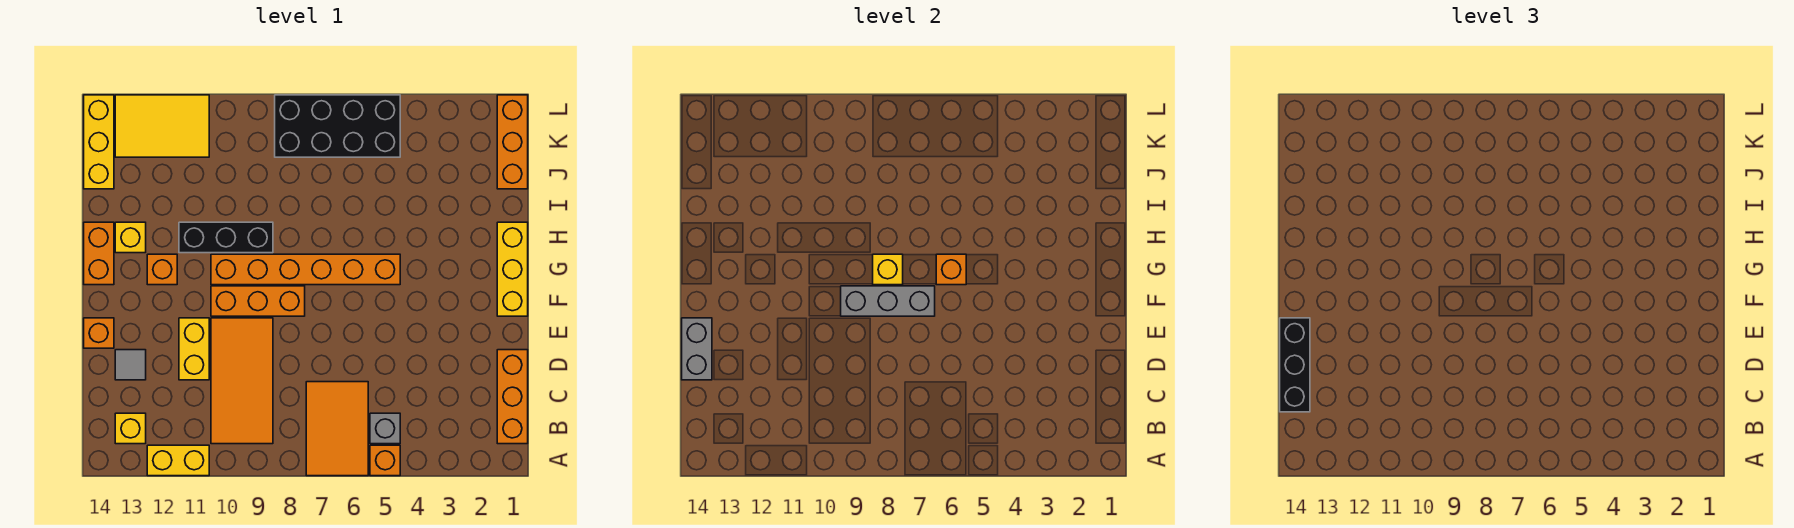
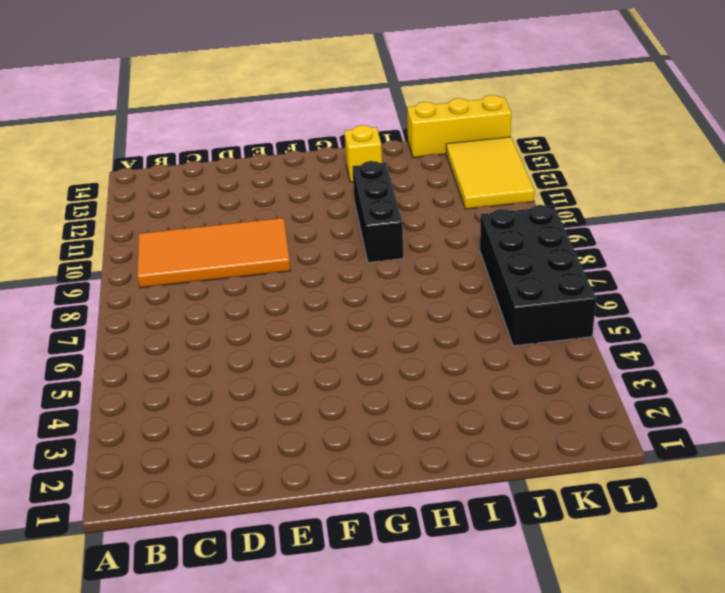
none -> orange 1x1 brick [370,445,400,476]
none -> orange 2x3 tile [306,382,368,476]
none -> yellow 1x2 brick [147,445,209,476]

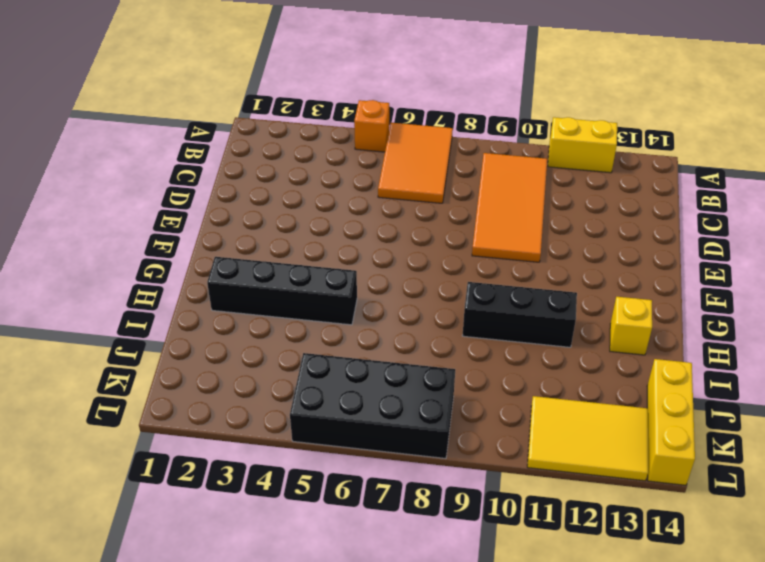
black 1x4 brick [207,257,357,325] -> none
none -> orange 1x3 brick [497,350,528,444]
none -> grey 1x1 brick [370,413,400,444]
none -> yellow 1x1 brick [115,413,146,444]

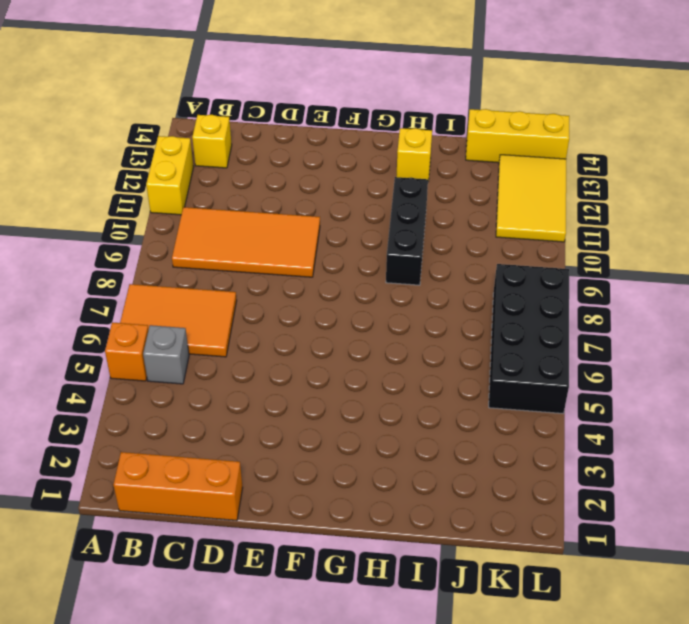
none -> yellow 1x2 brick [179,318,209,380]
none -> grey 1x1 tile [115,350,146,380]
none -> orange 1x1 brick [84,318,114,348]

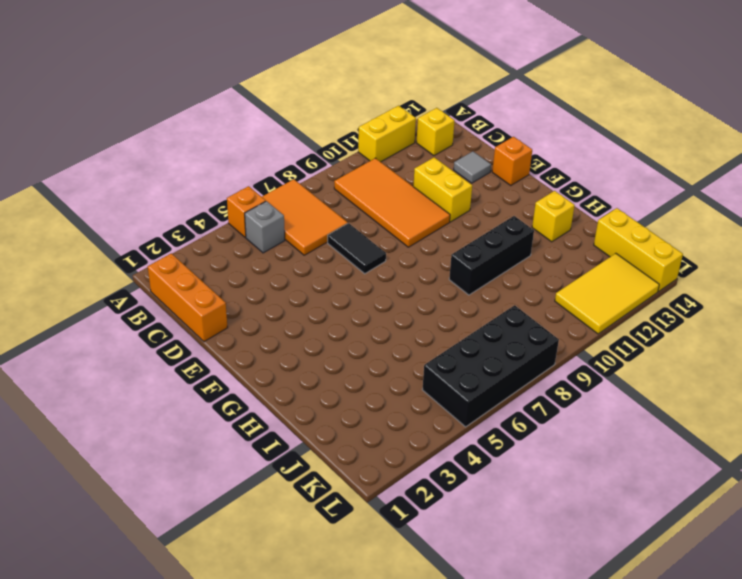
black 1x2 tile [328,223,386,274] -> none
none -> yellow 1x3 brick [497,222,528,316]
none -> orange 1x3 brick [211,286,305,316]
none -> orange 1x6 brick [211,254,400,285]

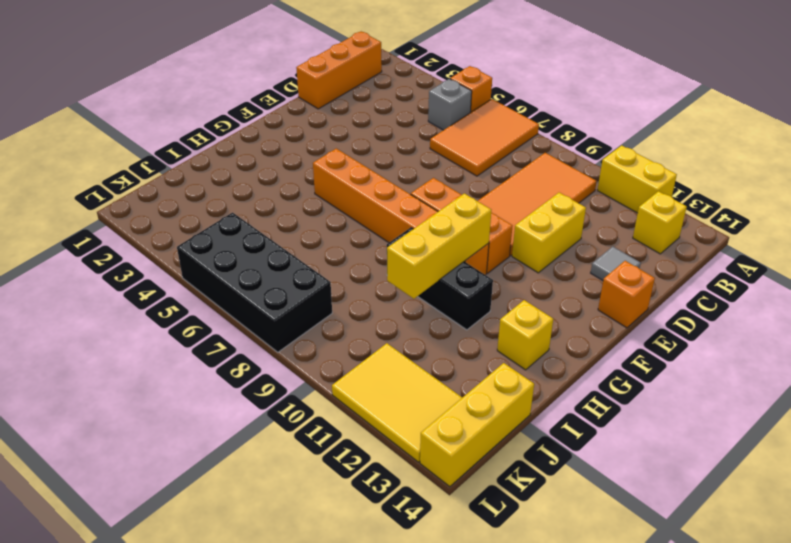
yellow 1x3 brick [387,193,491,299] -> yellow 1x3 brick moved to [497,222,528,316]
none -> orange 1x1 brick [147,254,177,285]
none -> orange 1x2 brick [84,222,114,285]
none -> orange 1x3 brick [497,95,528,189]

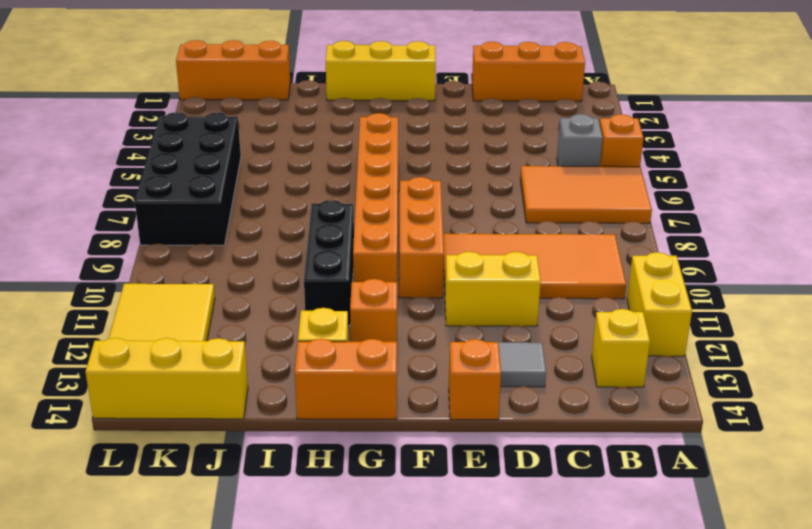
none -> grey 1x2 brick [682,318,712,380]
none -> grey 1x3 brick [841,286,935,316]
none -> orange 1x1 brick [936,254,966,285]

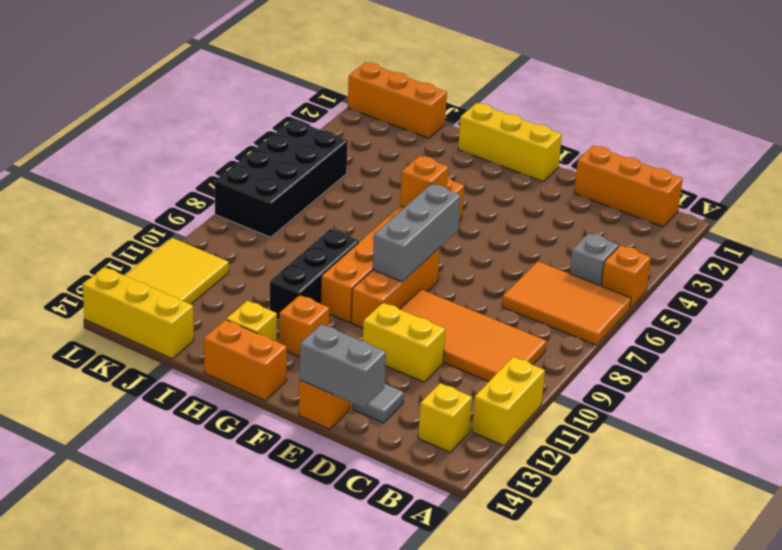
none -> yellow 1x1 brick [873,254,903,285]
none -> black 1x3 brick [1280,318,1310,412]

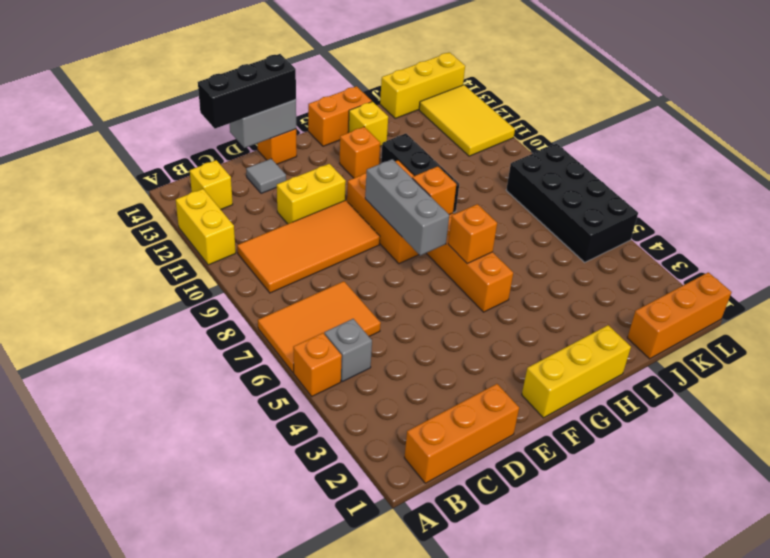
orange 1x1 brick [412,166,456,214] -> yellow 1x1 brick [873,254,903,285]

